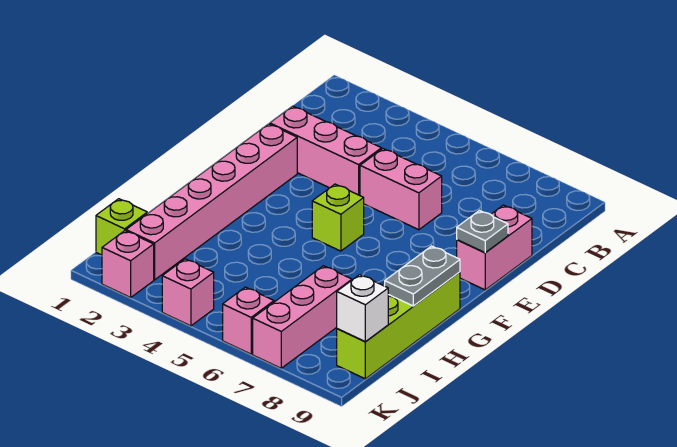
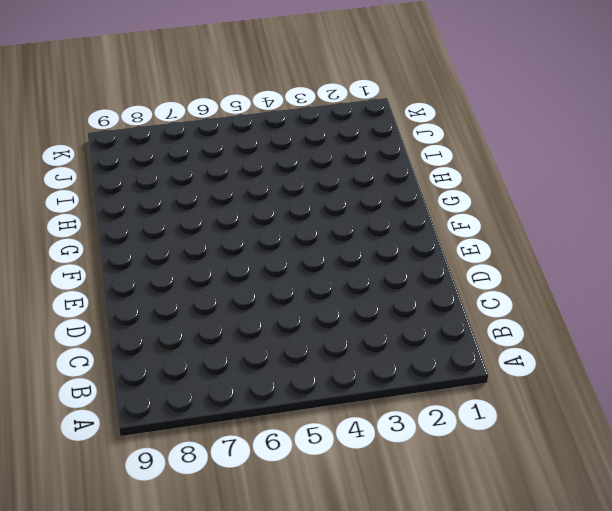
none -> pink 1x3 brick [270,106,381,196]
none -> pink 1x2 brick [360,149,442,230]
none -> pink 1x2 brick [457,205,532,290]

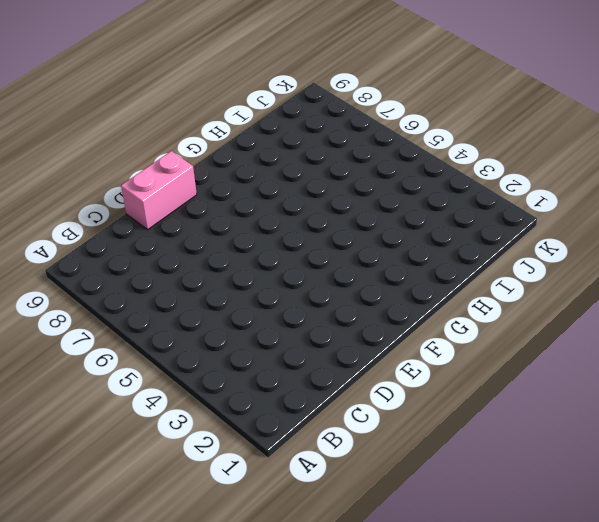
none -> pink 1x3 brick [270,106,381,196]
none -> pink 1x2 brick [360,149,442,230]
none -> pink 1x6 brick [126,124,297,280]

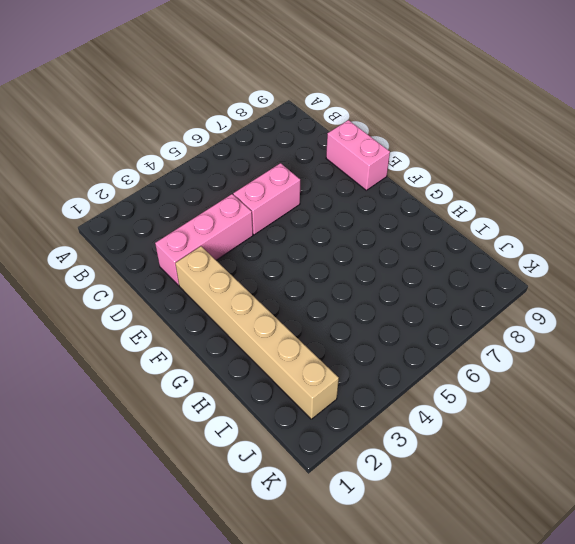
tan 1x6 brick [175,246,339,419] -> pink 1x6 brick [126,124,297,280]
none -> lime 1x1 brick [312,184,364,251]
none -> lime 1x4 brick [337,272,460,379]
none -> pink 1x3 brick [253,266,352,368]

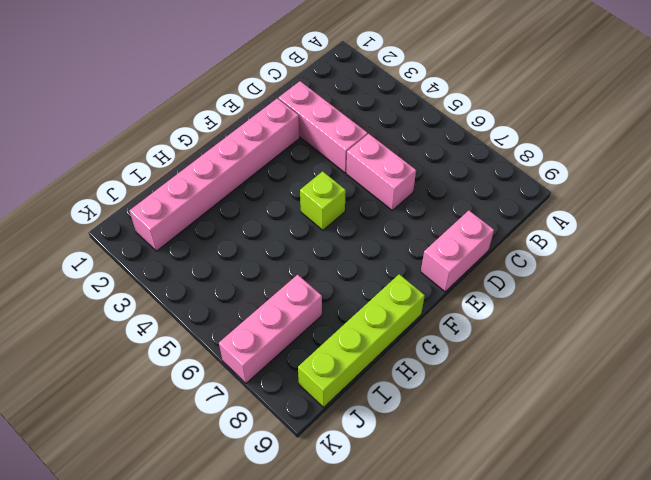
none -> lime 1x1 brick [96,199,147,255]
none -> pink 1x1 brick [102,231,154,297]
none -> pink 1x1 brick [162,259,214,326]

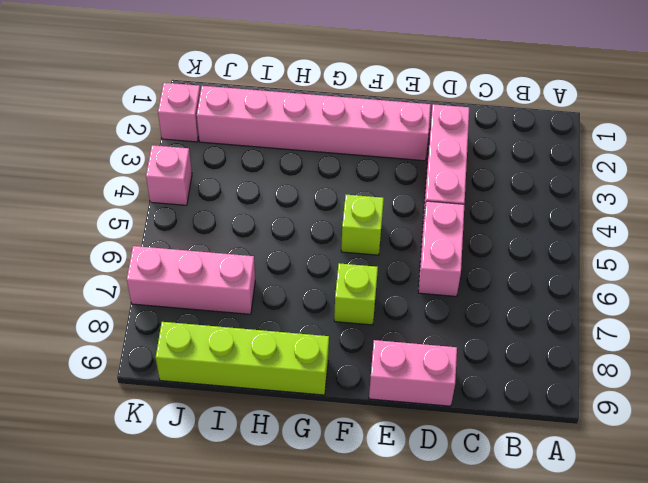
lime 1x1 brick [334,263,378,325] -> lime 1x1 brick moved to [96,199,147,255]
none -> pink 1x1 brick [223,287,274,354]
none -> grey 1x1 plate [457,211,508,253]
none -> grey 1x2 plate [385,246,460,306]

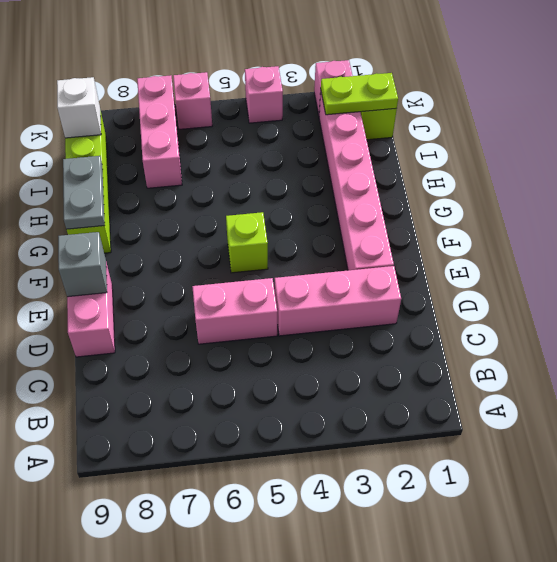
grey 1x1 brick [58,232,107,297] -> grey 1x1 plate [457,211,508,253]
lime 1x2 plate [321,73,398,115] -> none

